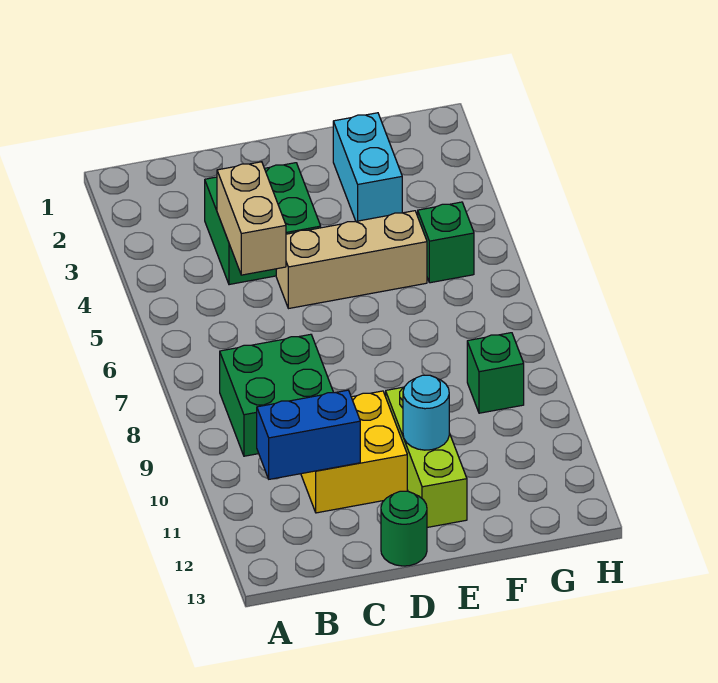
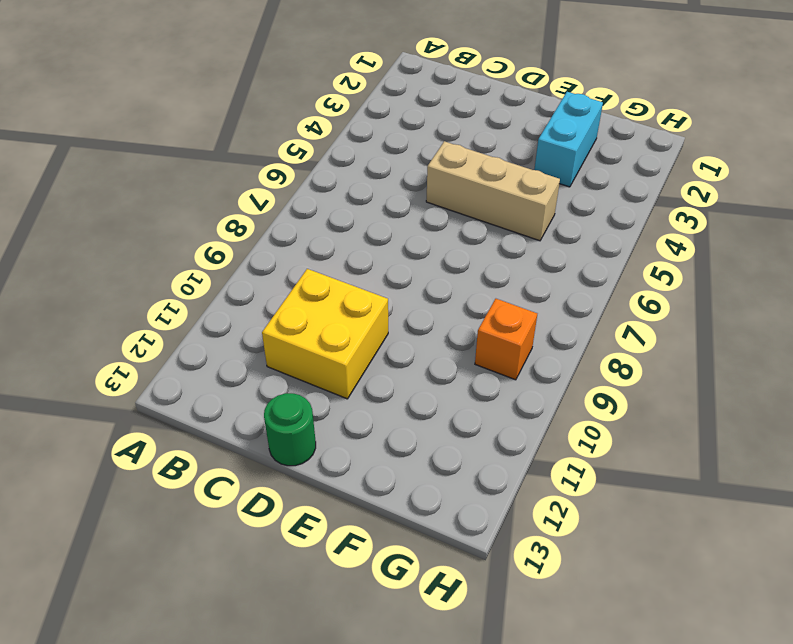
orange 1x1 brick [475,299,537,380] -> green 1x1 brick [467,333,524,413]
none -> green 2x2 brick [220,334,334,456]
none -> green 2x2 brick [205,163,321,285]
none -> lime 1x3 brick [386,387,467,527]

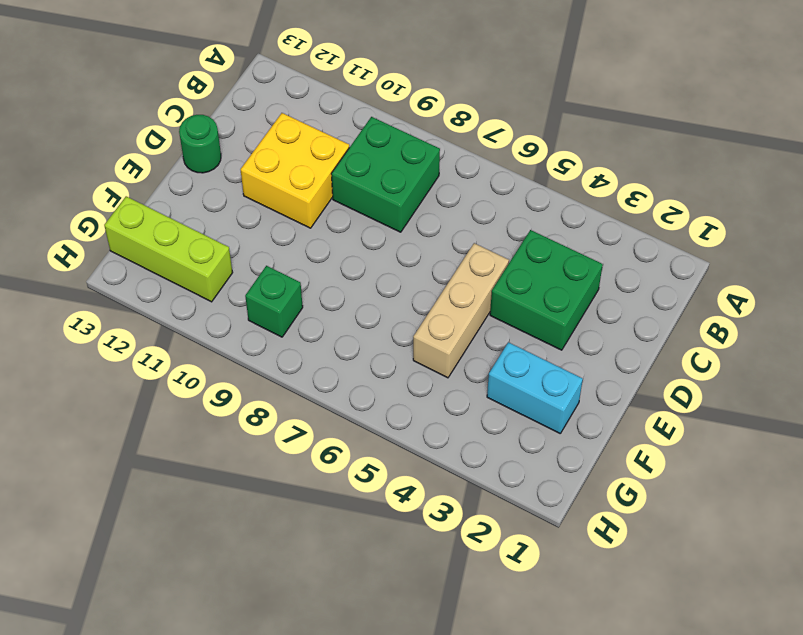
lime 1x3 brick [104,196,233,302] -> lime 1x3 brick moved to [386,387,467,527]
none -> green 1x1 brick [418,202,474,283]
none -> blue 1x2 brick [257,390,360,479]
none -> tan 1x2 brick [217,162,286,275]

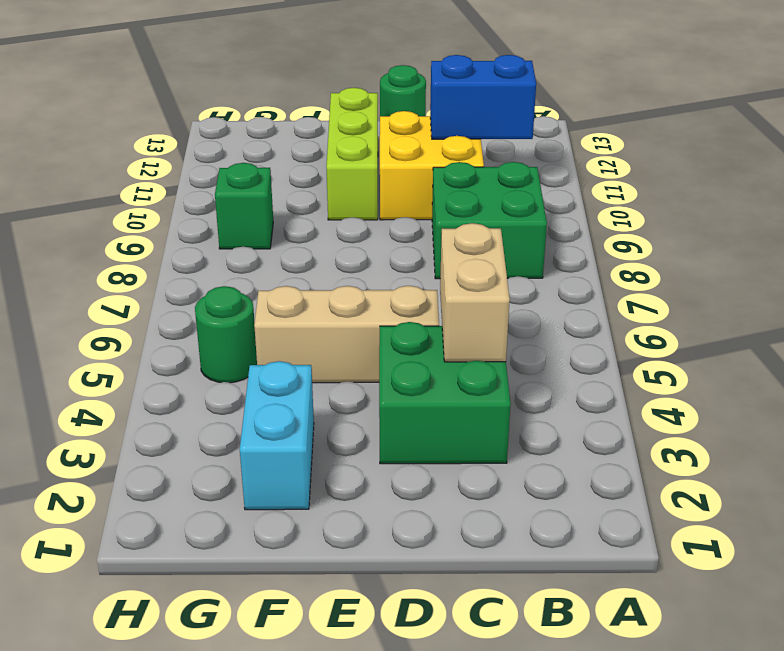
green 1x1 round brick [195,286,257,383] -> green 1x1 brick [418,202,474,283]
none -> cyan 1x1 round brick [403,375,449,450]

